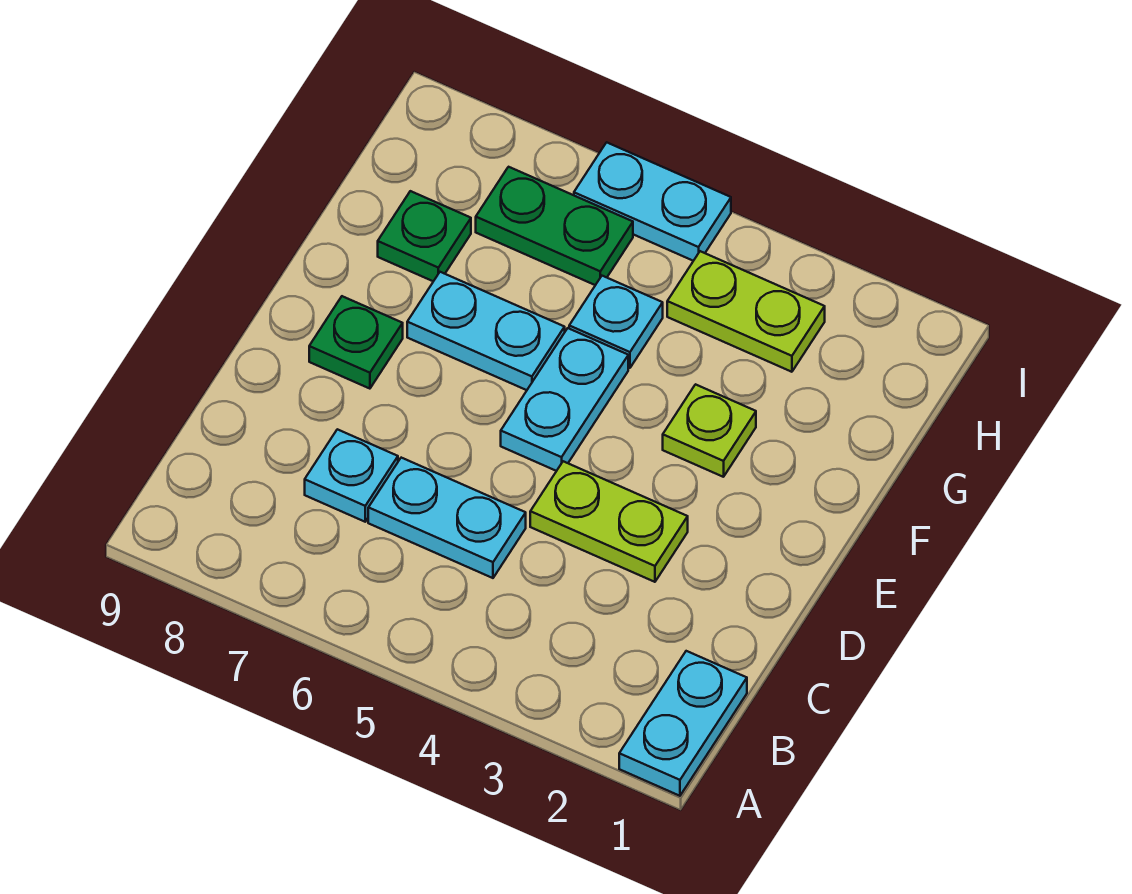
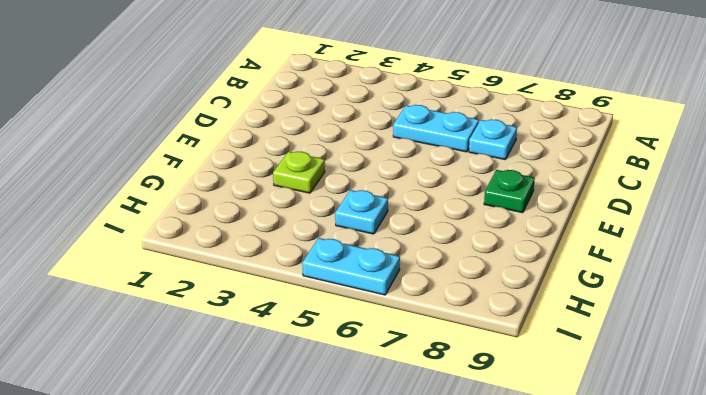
none -> cyan 1x2 plate [619,651,747,796]
none -> lime 1x2 plate [530,461,688,582]
none -> cyan 1x2 plate [501,328,628,471]

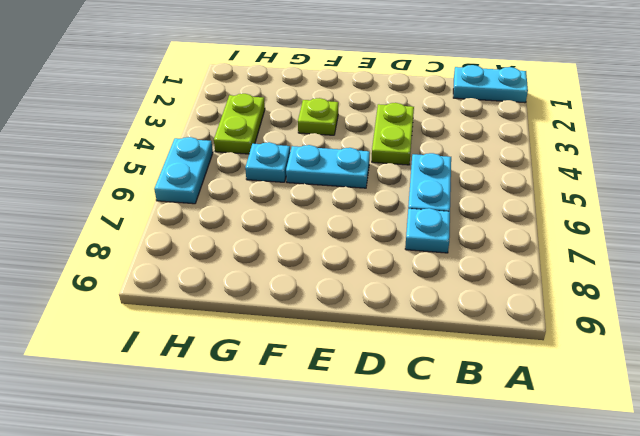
none -> green 1x1 plate [309,296,403,389]
none -> cyan 1x2 plate [407,272,565,390]
none -> green 1x1 plate [378,191,471,281]

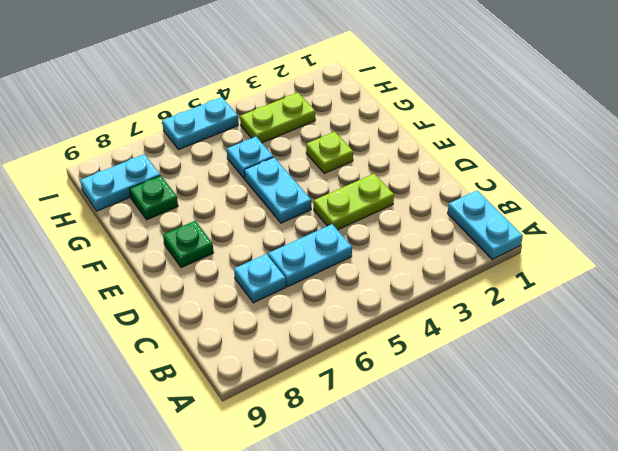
cyan 1x2 plate [80,154,160,211] -> cyan 1x2 plate moved to [407,272,565,390]
none -> green 1x2 plate [476,167,633,285]

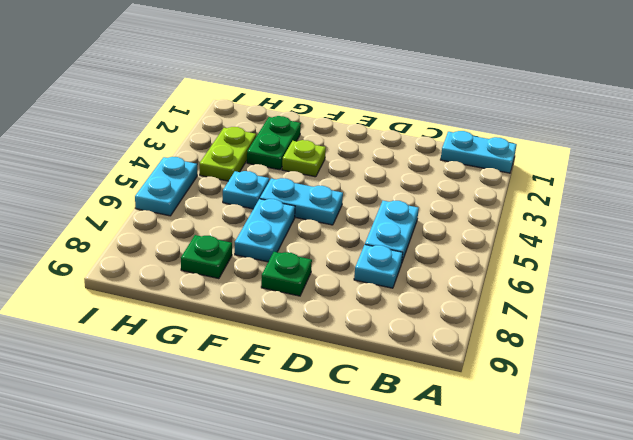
green 1x2 plate [247,116,301,170] -> green 1x2 plate moved to [476,167,633,285]
none -> lime 1x2 plate [530,461,688,582]

